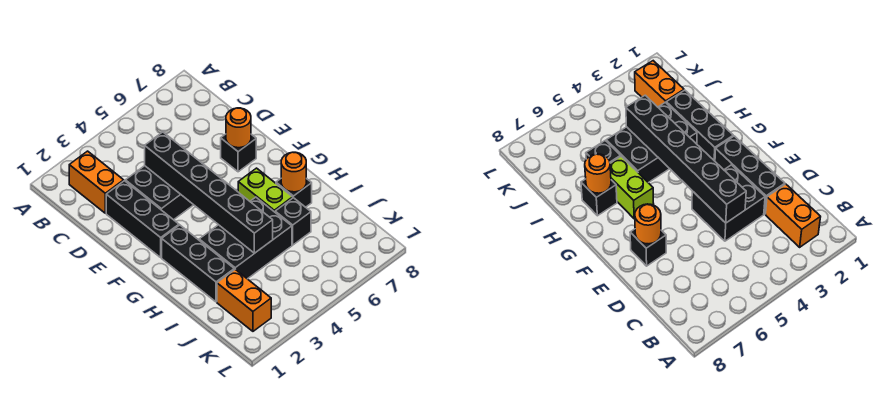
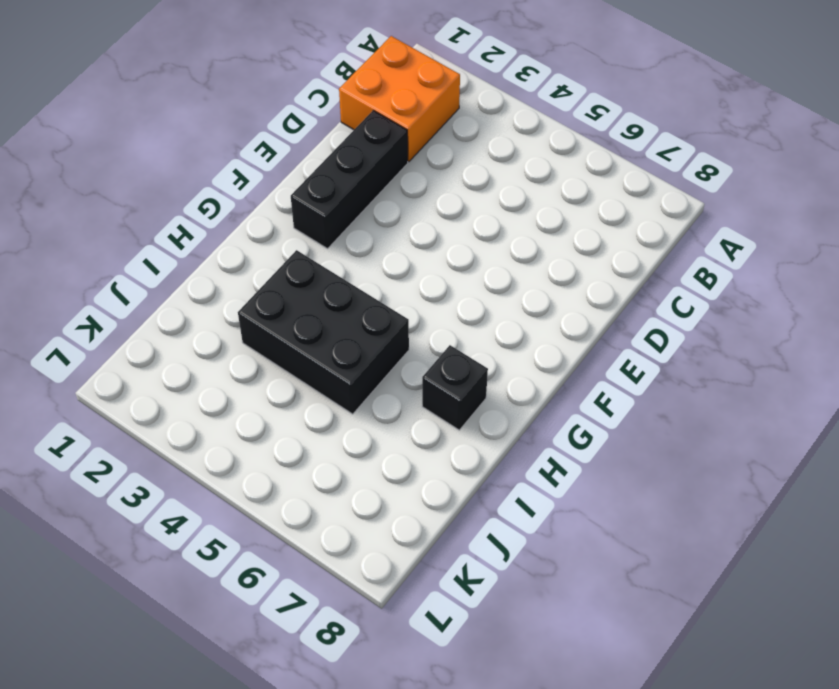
orange 2x2 brick [339,36,460,162] -> orange 1x2 brick [69,151,124,213]
none -> black 2x2 brick [125,166,193,220]
none -> black 1x1 brick [221,134,256,172]
none -> black 1x3 brick [162,225,234,302]

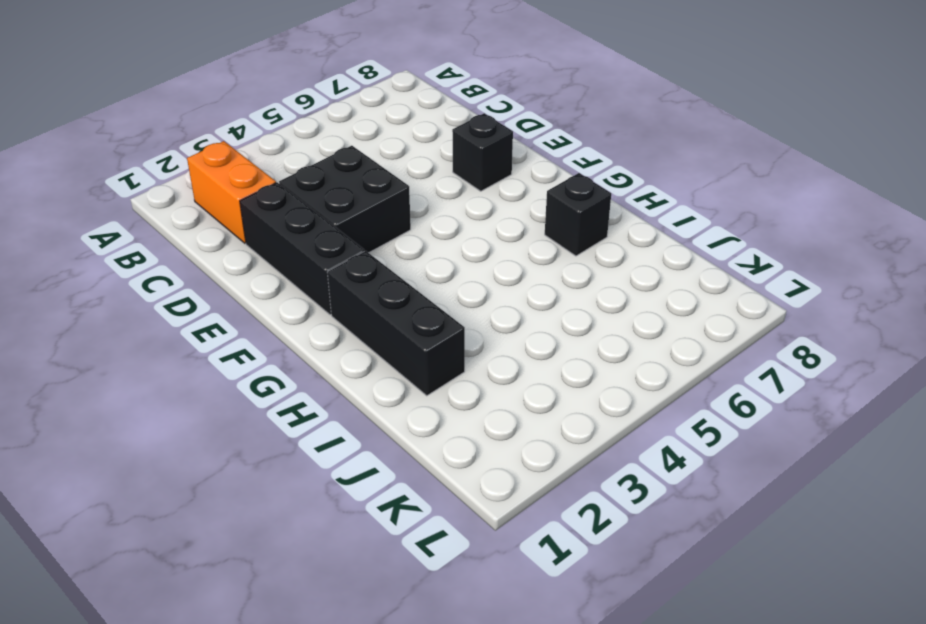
none -> lime 1x2 brick [238,168,293,212]
none -> black 2x3 brick [199,197,292,279]
none -> black 1x1 brick [275,198,311,245]

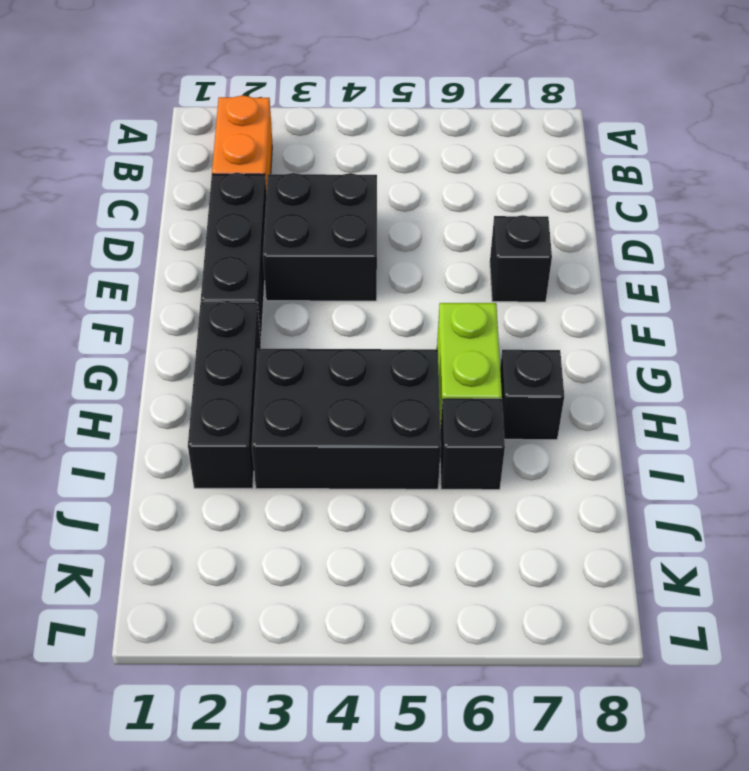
none -> orange 1x2 brick [217,269,271,331]
none -> black 1x6 brick [145,132,273,253]
none -> orange 1x1 round brick [226,108,251,148]

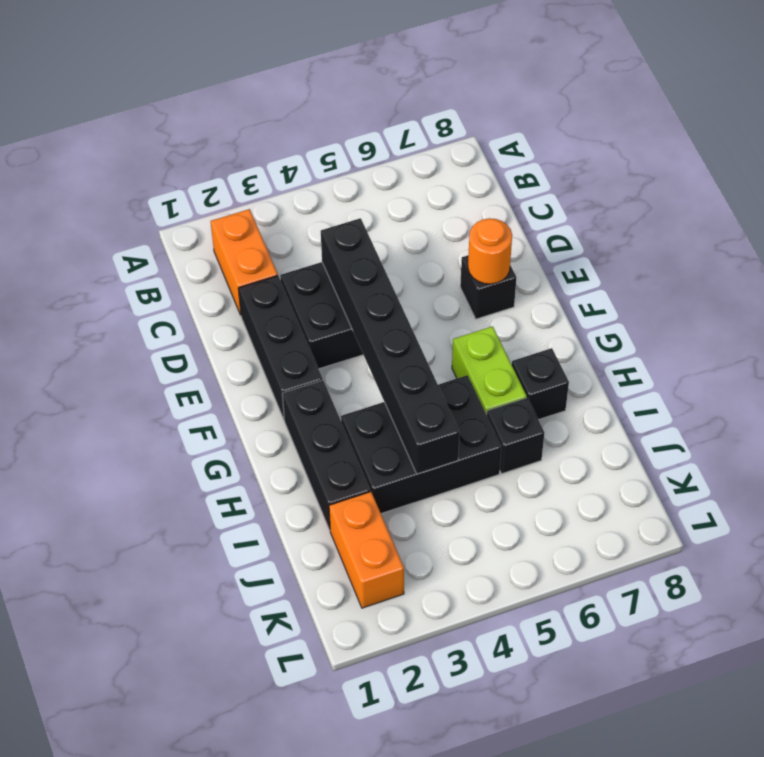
none -> orange 1x1 round brick [281,152,306,192]

